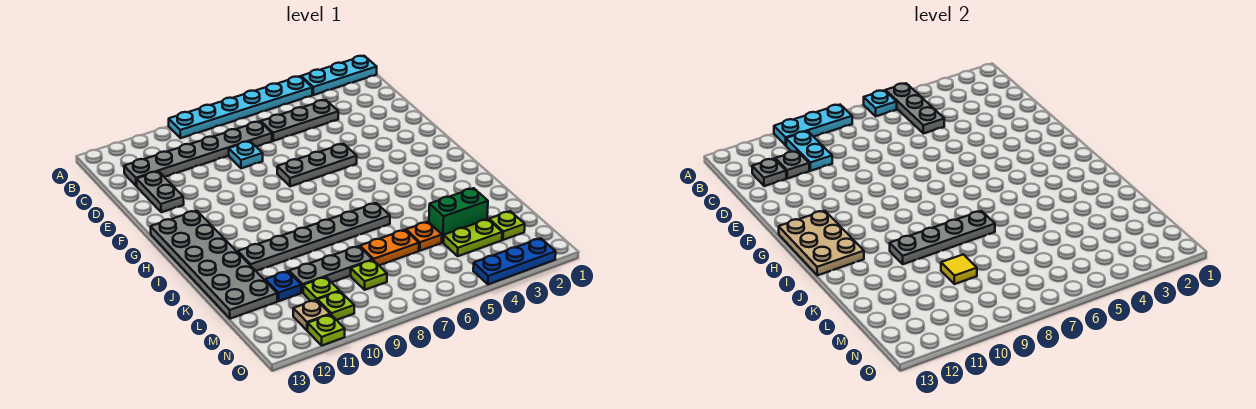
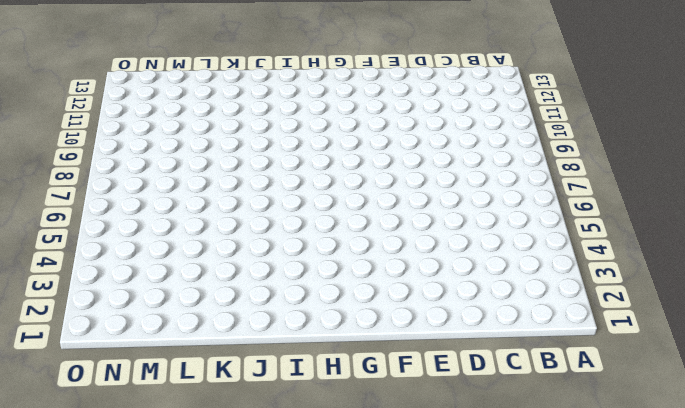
none -> cyan 1x3 plate [301,56,377,95]
none -> cyan 1x6 plate [169,76,312,138]
none -> grey 1x3 plate [261,100,338,141]
none -> grey 1x6 plate [124,121,272,186]

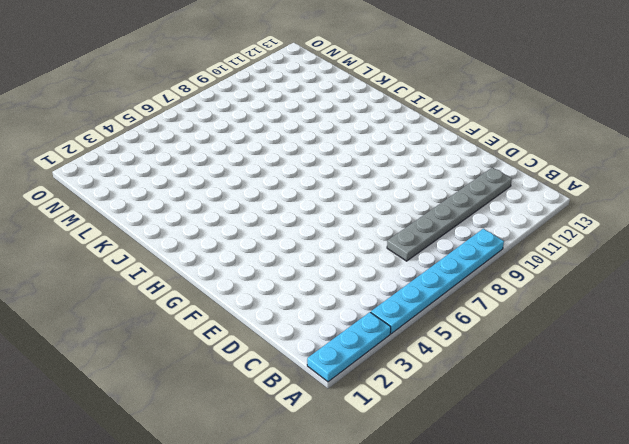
none -> grey 1x3 plate [261,100,338,141]
none -> cyan 1x1 plate [229,141,263,168]
none -> grey 1x2 plate [136,171,184,212]
none -> grey 1x3 plate [277,144,357,186]

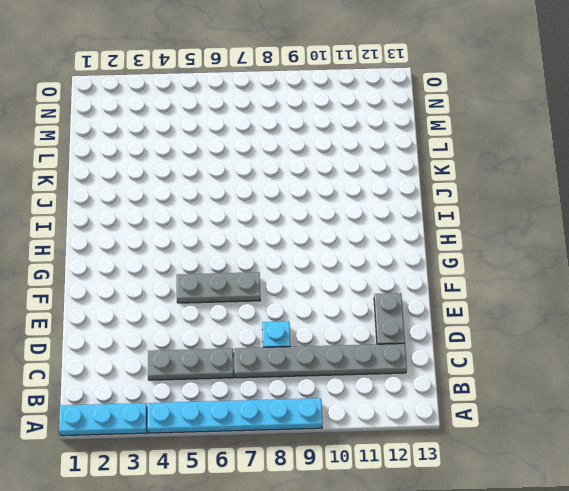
none -> grey 2x6 plate [151,211,277,319]
none -> grey 1x6 plate [238,203,390,271]
none -> green 1x2 brick [429,188,488,242]
none -> orange 1x1 plate [406,222,442,251]

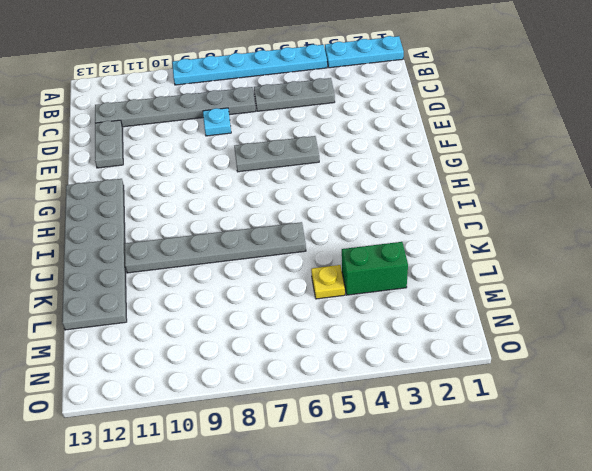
yellow 1x1 plate [311,265,345,299] -> orange 1x1 plate [406,222,442,251]
none -> orange 1x2 plate [360,230,419,265]
none -> grey 1x3 plate [289,246,373,292]
none -> blue 1x1 plate [265,271,301,301]
none -> lime 1x1 plate [489,211,525,240]

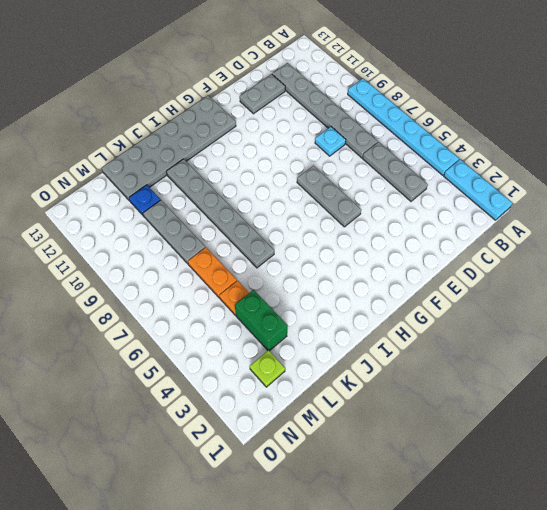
none -> lime 1x2 plate [443,219,502,256]
none -> lime 1x1 plate [351,260,387,290]
none -> lime 1x1 plate [303,277,339,301]
none -> lime 1x1 plate [318,291,354,320]

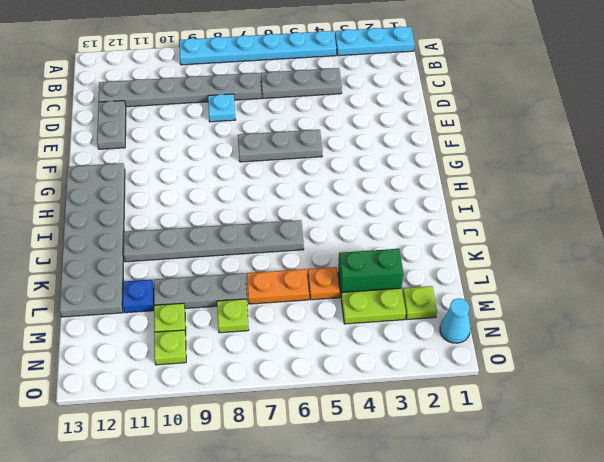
cyan 1x1 cone [440,298,471,343] -> none
none -> tan 1x1 plate [293,300,330,331]
none -> blue 1x3 plate [473,238,556,284]
none -> lime 1x1 plate [308,315,345,345]
none -> grey 1x3 plate [886,83,944,134]

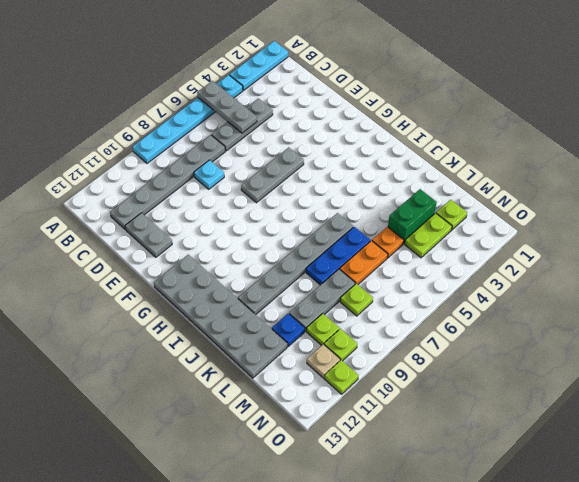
blue 1x3 plate [306,227,371,285] -> blue 1x3 plate moved to [473,238,556,284]
none -> cyan 1x1 plate [864,90,897,116]
none -> cyan 1x3 plate [774,105,852,145]
none -> cyan 1x2 plate [786,131,832,171]
none -> grey 1x1 plate [775,151,809,179]

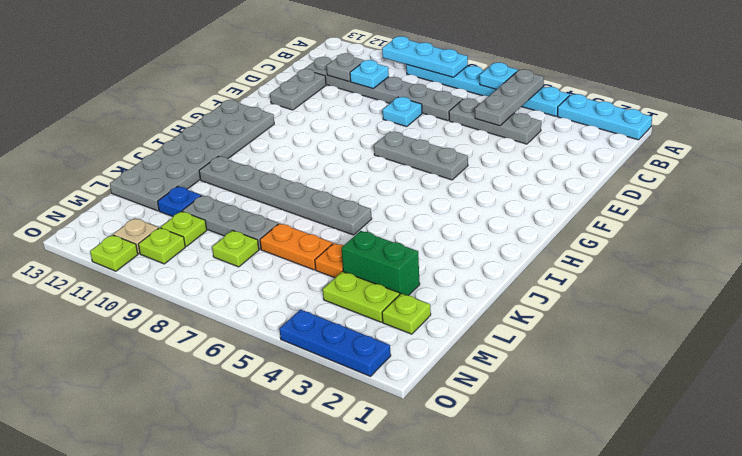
cyan 1x1 plate [350,60,389,89] -> cyan 1x2 plate [786,131,832,171]
none -> grey 1x1 plate [752,159,786,186]
none -> tan 2x3 plate [779,211,864,275]
none -> grey 1x4 plate [890,211,995,264]
none -> yellow 1x1 tile [941,254,977,284]

